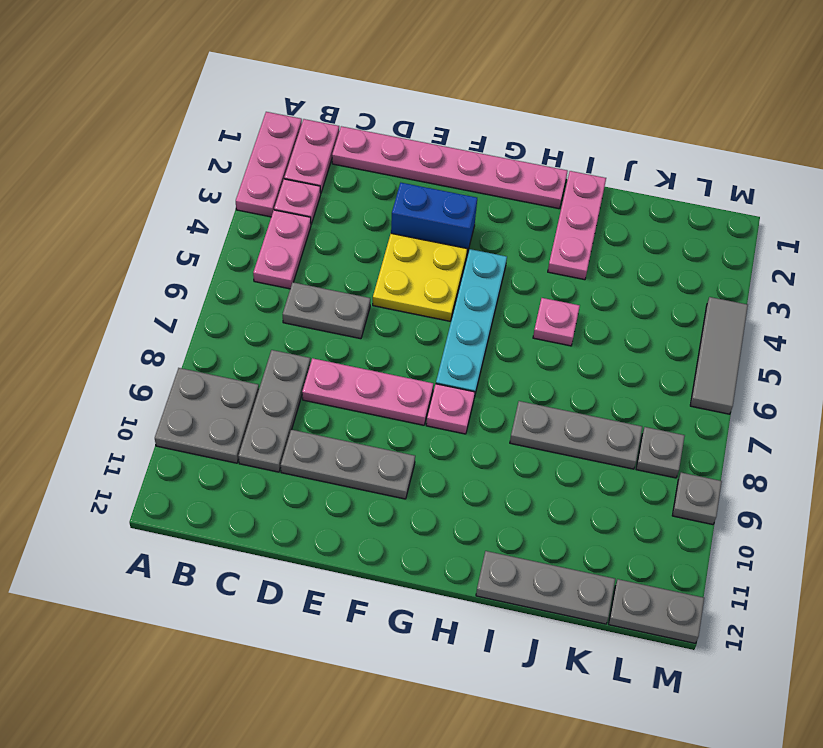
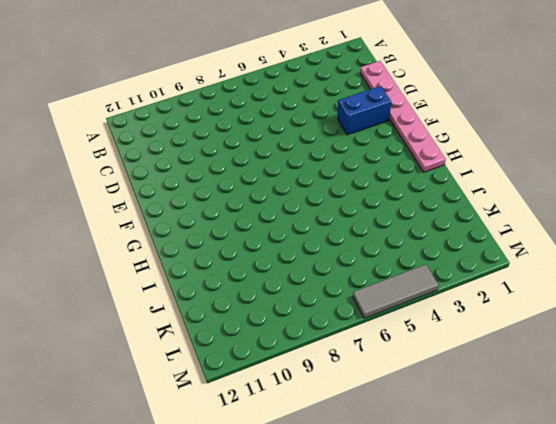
blue 1x2 brick [338,86,391,135] -> blue 1x2 brick turned to [391,183,477,254]
none -> pink 1x3 plate [236,112,302,217]
none -> grey 2x2 plate [155,368,259,463]
none -> pink 1x2 plate [284,119,339,193]

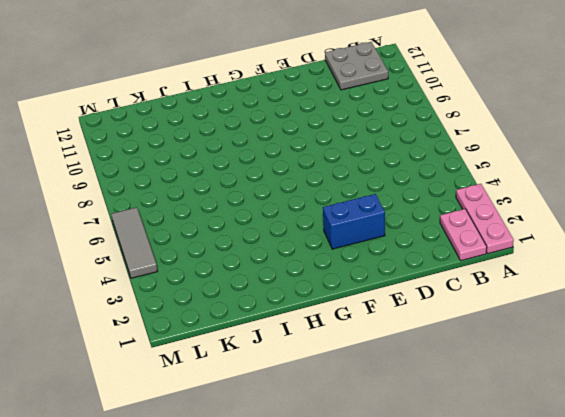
grey 2x2 plate [325,42,388,90] -> grey 2x2 plate moved to [155,368,259,463]
none -> pink 1x1 plate [274,179,321,224]
none -> pink 1x2 plate [253,210,311,289]
none -> pink 1x6 plate [332,126,567,209]

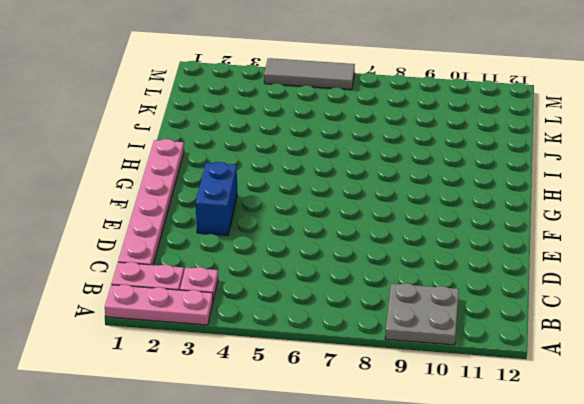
none -> pink 1x2 plate [253,210,311,289]
none -> grey 1x2 plate [283,282,370,339]
none -> grey 1x3 plate [238,350,310,472]

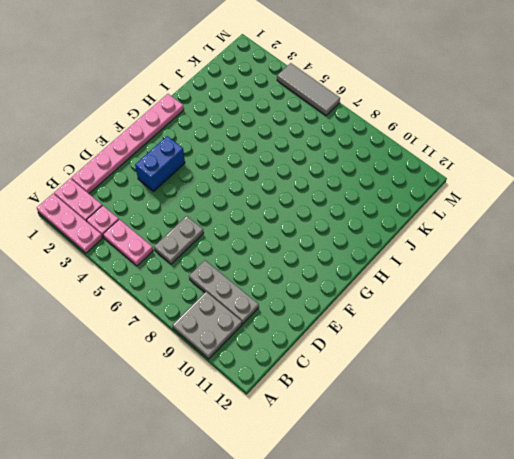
none -> pink 1x3 plate [302,358,433,425]
none -> grey 1x3 plate [281,430,415,499]
none -> yellow 2x2 plate [373,233,467,321]

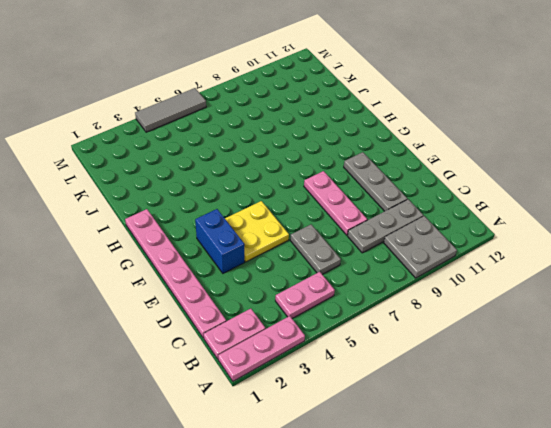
none -> pink 1x1 plate [274,179,321,224]
none -> cyan 1x4 plate [436,249,507,397]
none -> pink 1x1 plate [426,384,475,434]

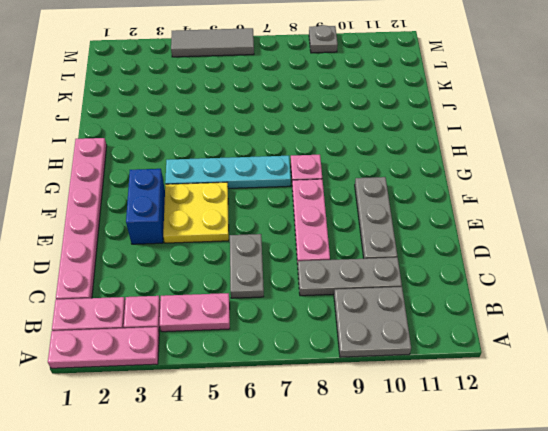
none -> pink 1x3 plate [548,171,606,280]
none -> pink 1x1 plate [533,298,580,346]
none -> grey 1x3 plate [510,401,642,469]

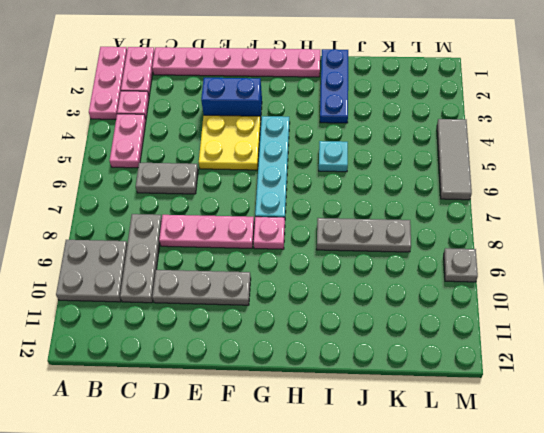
blue 1x3 plate [320,49,348,123] -> pink 1x3 plate [548,171,606,280]
cyan 1x1 plate [319,141,348,172] -> pink 1x1 plate [533,298,580,346]
none -> grey 1x3 plate [476,551,615,624]
none -> grey 1x1 plate [636,427,685,478]
none -> grey 1x2 plate [609,579,704,643]

